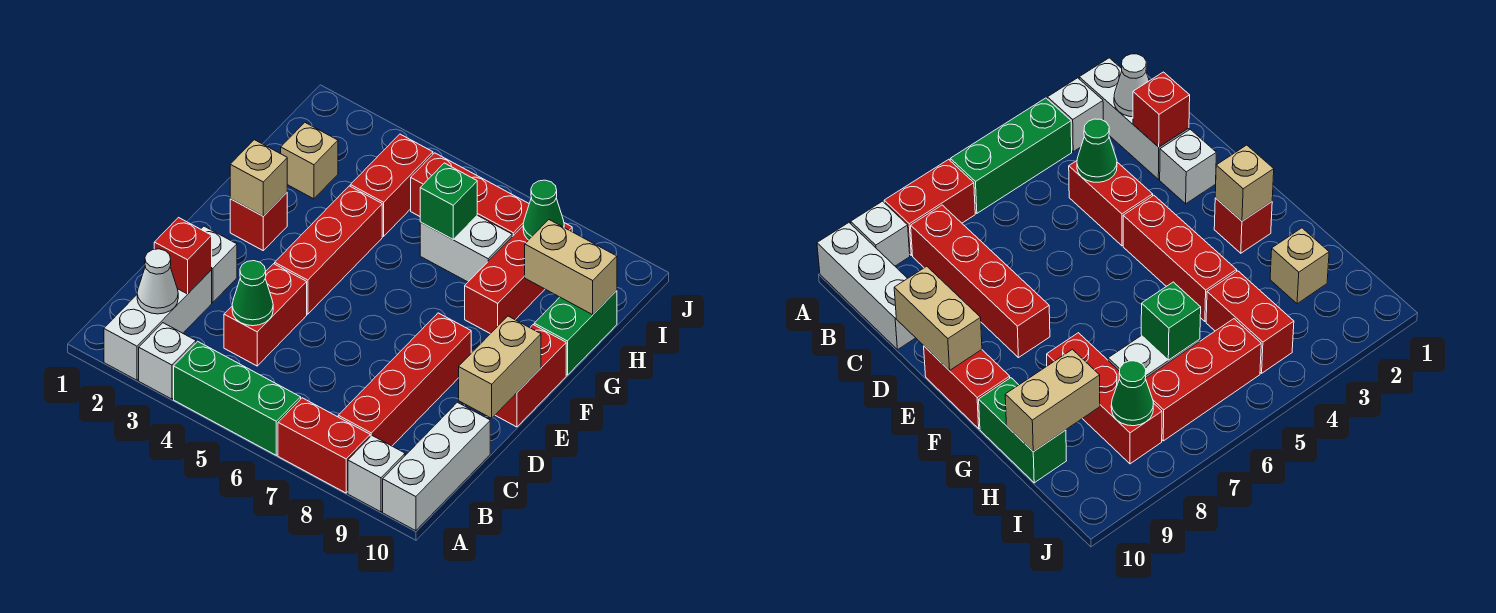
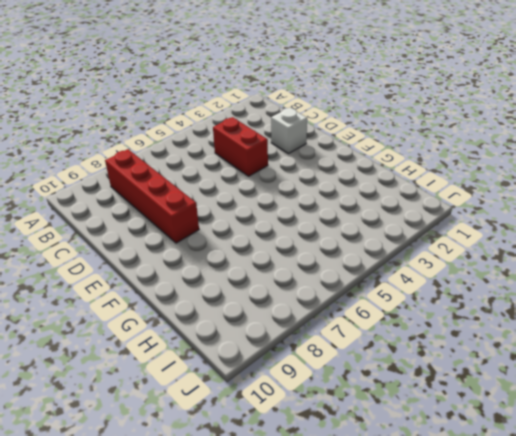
none -> white 1x3 brick [104,270,212,380]
none -> white 1x1 brick [139,323,196,399]
none -> green 1x3 brick [174,341,301,455]

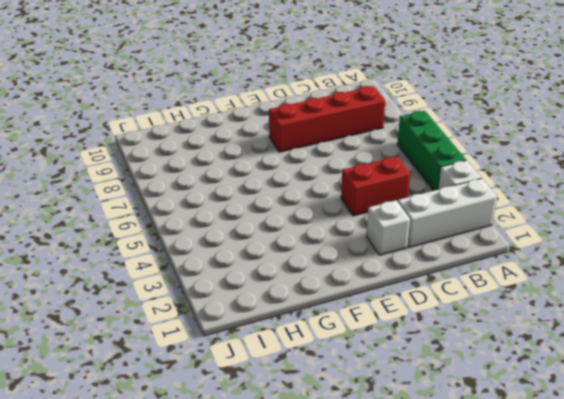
none -> red 1x2 brick [278,398,370,493]
none -> white 1x1 brick [348,436,405,512]
none -> white 1x3 brick [383,402,490,531]

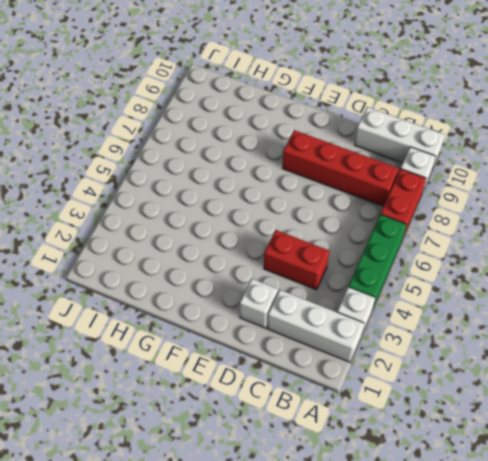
none -> red 1x3 brick [275,186,382,314]
none -> red 1x2 brick [495,325,566,427]
none -> red 1x1 brick [230,193,287,250]

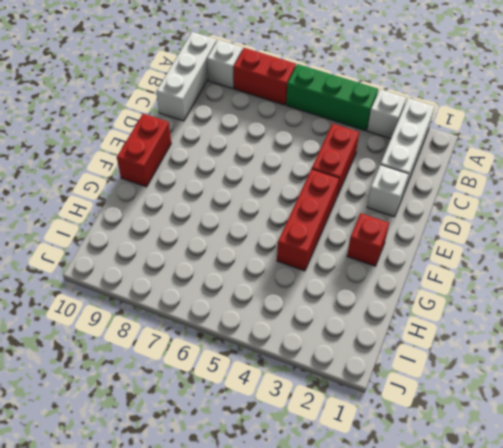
none -> red 1x4 brick [338,313,471,446]
none -> red 1x3 brick [465,223,572,334]
none -> green 1x2 brick [534,291,617,375]

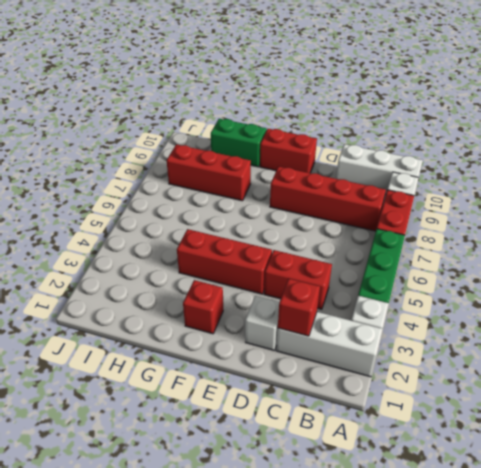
none -> tan 1x1 brick [281,123,338,199]
none -> red 1x2 brick [350,134,433,236]
none -> white 1x2 brick [420,215,512,282]

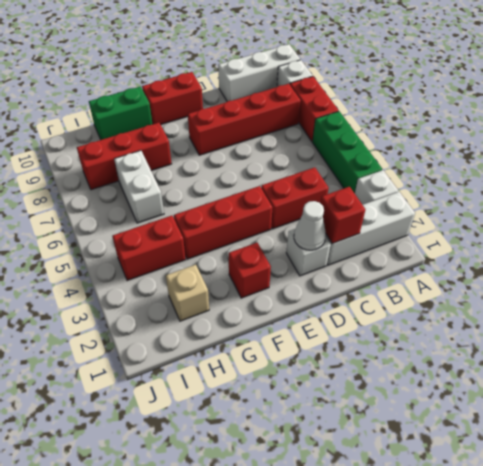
white 1x1 cone [294,201,326,250] -> white 1x1 cone moved to [137,249,178,314]
none -> red 1x3 brick [411,153,529,237]
none -> green 1x1 cone [232,261,273,326]
none -> tan 1x2 brick [459,316,541,418]

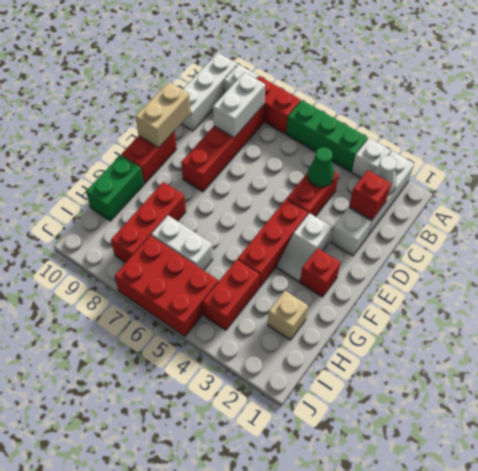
white 1x2 brick [213,72,265,138] -> none
white 1x2 slope [277,213,332,282] -> none
red 2x3 brick [114,235,218,336] -> red 1x3 brick [411,153,529,237]
none -> tan 1x1 brick [230,140,287,216]
none -> green 1x1 brick [420,163,477,239]
none -> tan 1x2 brick [525,220,617,315]

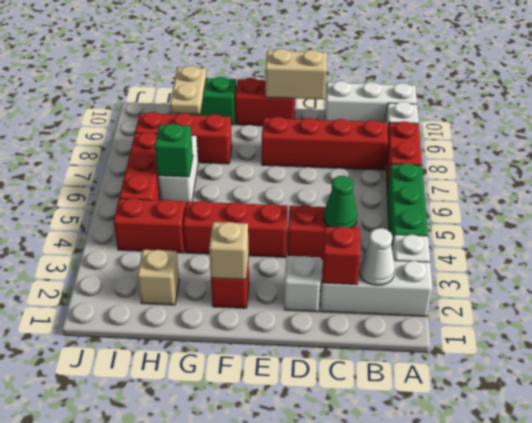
tan 1x2 plate [170,66,206,114] -> tan 1x2 brick [525,220,617,315]
none -> green 1x1 cone [523,180,564,240]

